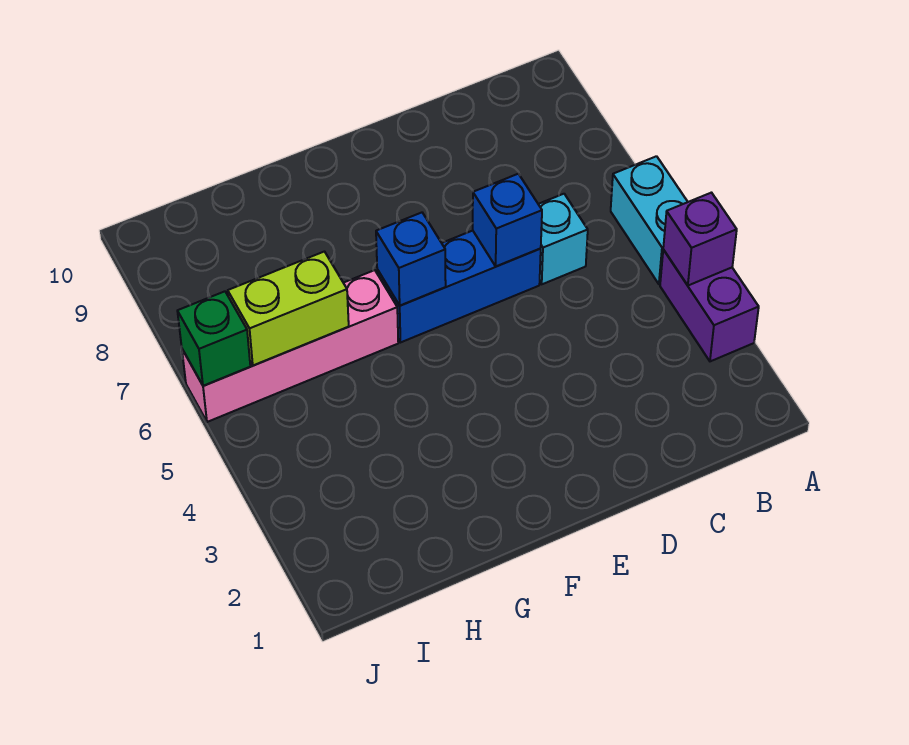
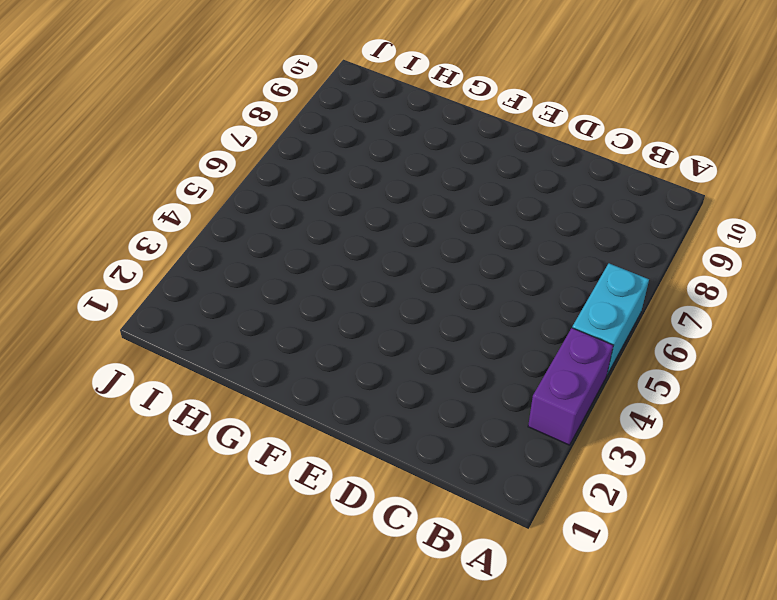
none -> cyan 1x1 brick [538,194,588,284]
none -> blue 1x3 brick [377,231,541,342]

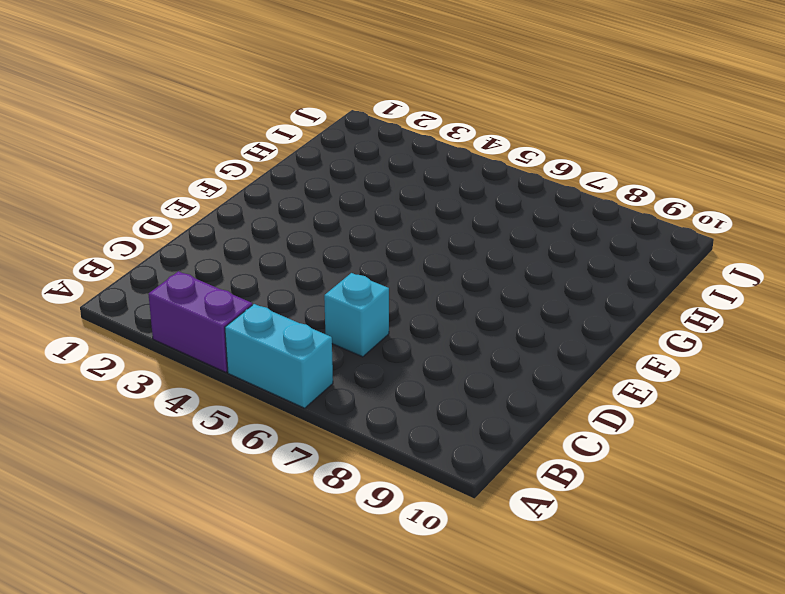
none -> blue 1x3 brick [377,231,541,342]
none -> pink 1x4 brick [182,270,398,422]

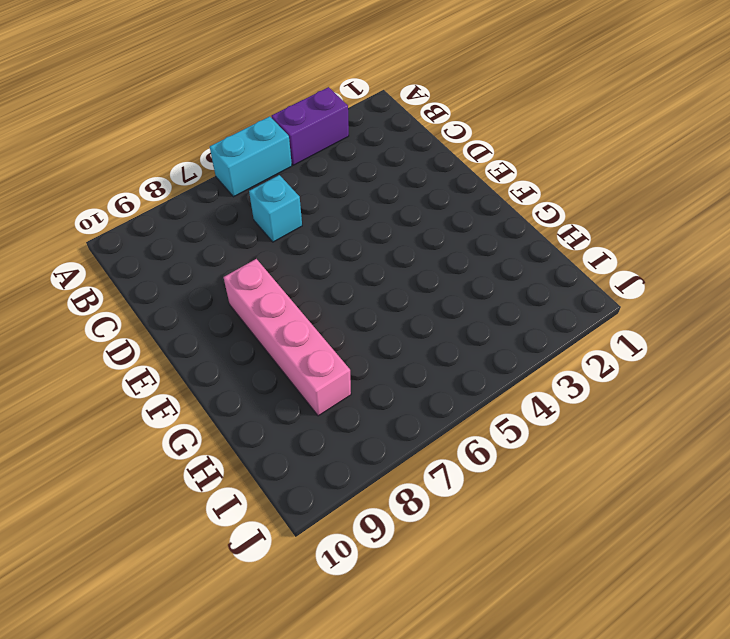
pink 1x4 brick [224,259,351,416] -> pink 1x4 brick moved to [182,270,398,422]
none -> blue 1x3 brick [377,231,541,342]
none -> purple 1x1 brick [663,193,737,285]

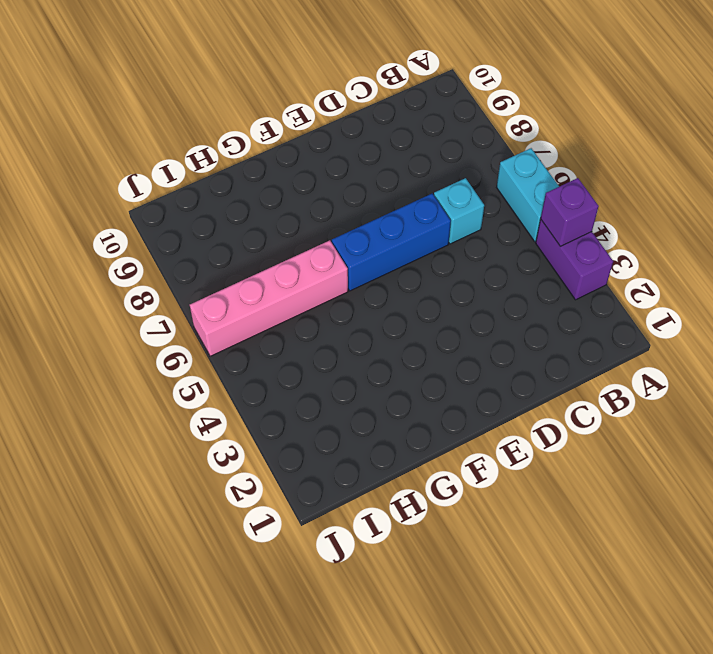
none -> blue 1x1 brick [473,174,542,266]
none -> blue 1x1 brick [376,213,446,306]

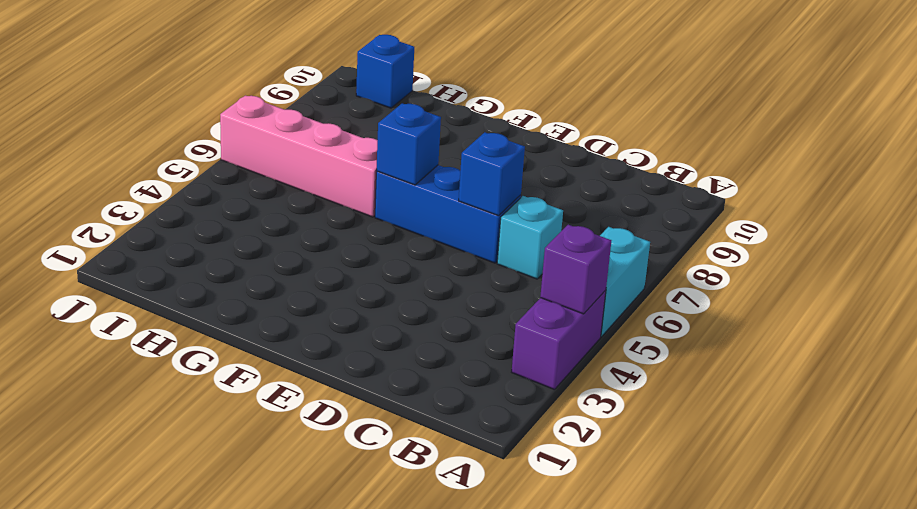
blue 1x1 brick [356,35,414,108] -> none
none -> lime 1x2 brick [228,252,349,366]
none -> green 1x1 brick [177,291,250,386]

